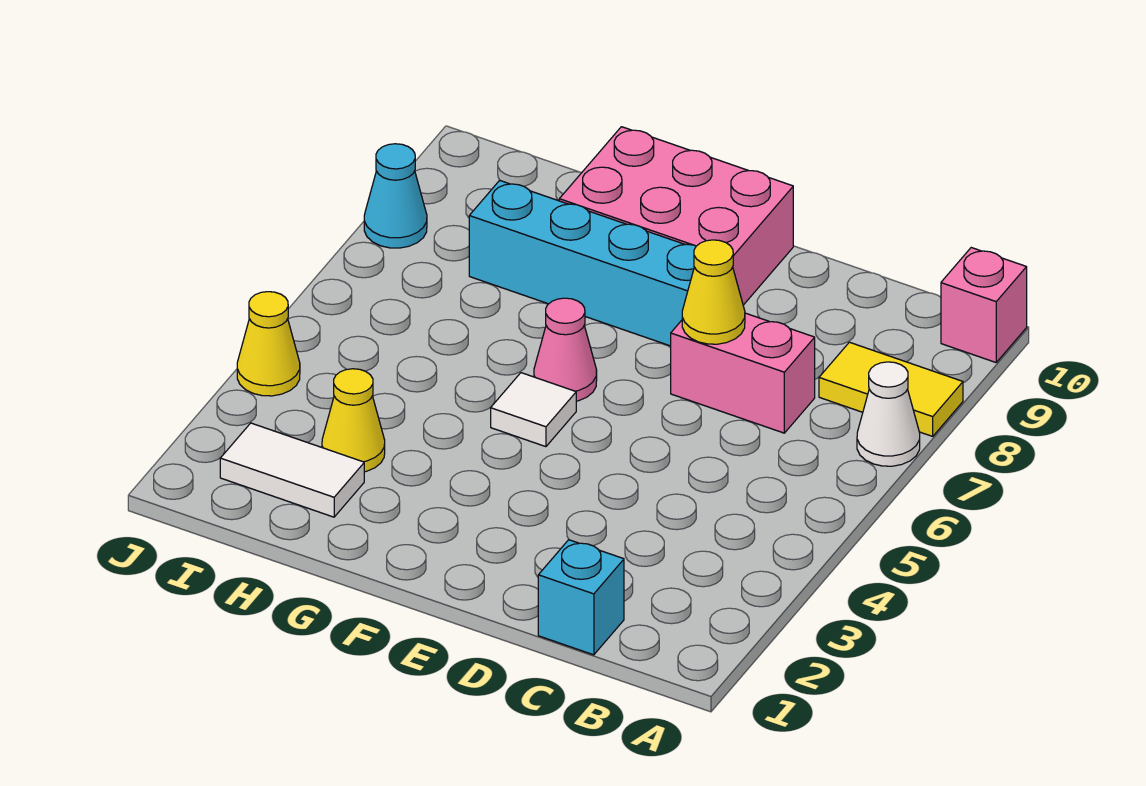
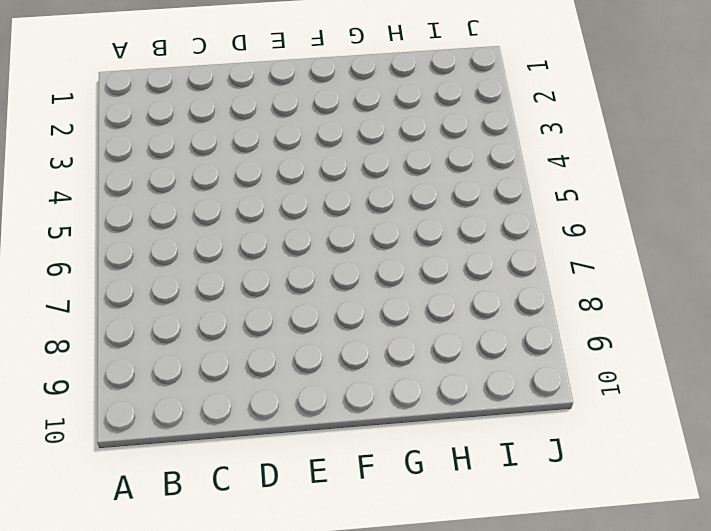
none -> white 1x1 cone [857,362,920,466]
none -> yellow 1x2 tile [819,342,963,436]
none -> pink 1x1 brick [941,248,1027,362]

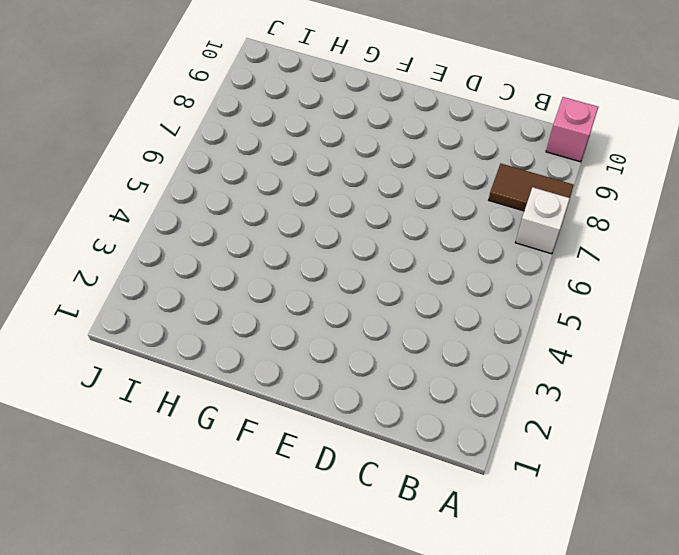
white 1x1 brick [515,187,570,254] -> white 1x1 cone [857,362,920,466]
brown 1x2 tile [489,164,574,211] -> yellow 1x2 tile [819,342,963,436]
none -> cyan 1x1 brick [538,540,624,655]
none -> pink 1x2 brick [671,313,815,433]
none -> cyan 1x4 brick [469,180,696,346]

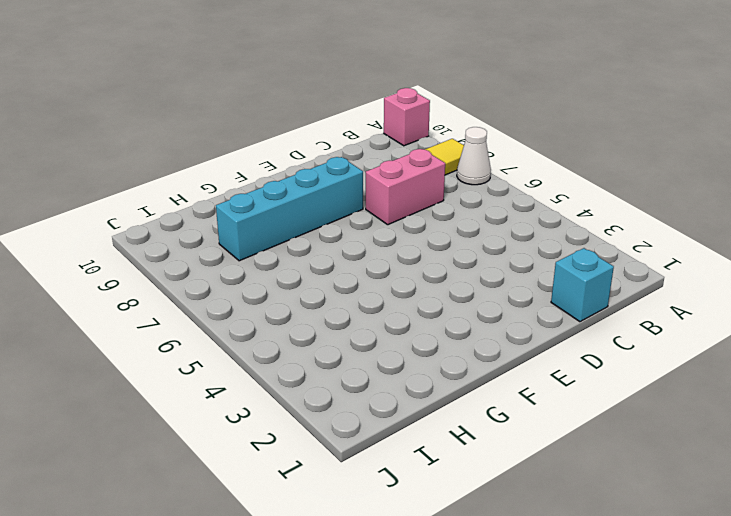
none -> pink 2x3 brick [559,127,793,305]
none -> white 1x1 tile [491,373,576,447]
none -> pink 1x1 cone [534,298,597,401]

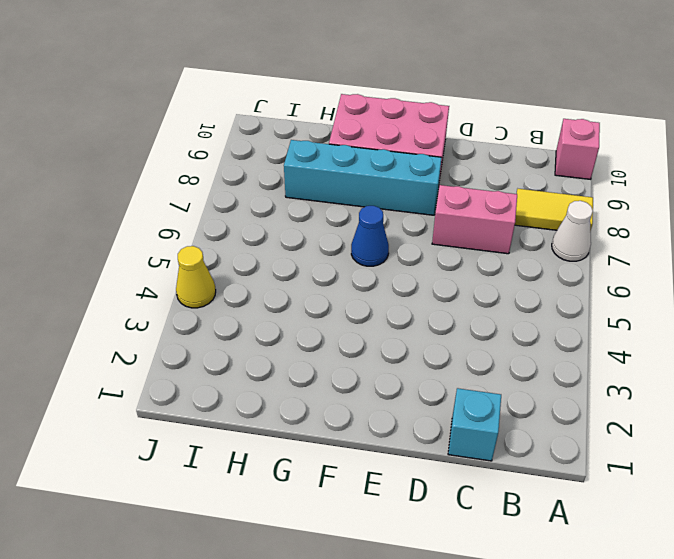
blue 1x1 cone [351,206,389,266] -> pink 1x1 cone [534,298,597,401]
none -> white 1x1 tile [491,373,576,447]
none -> white 1x2 tile [220,423,364,517]
none -> yellow 1x1 cone [322,369,385,472]

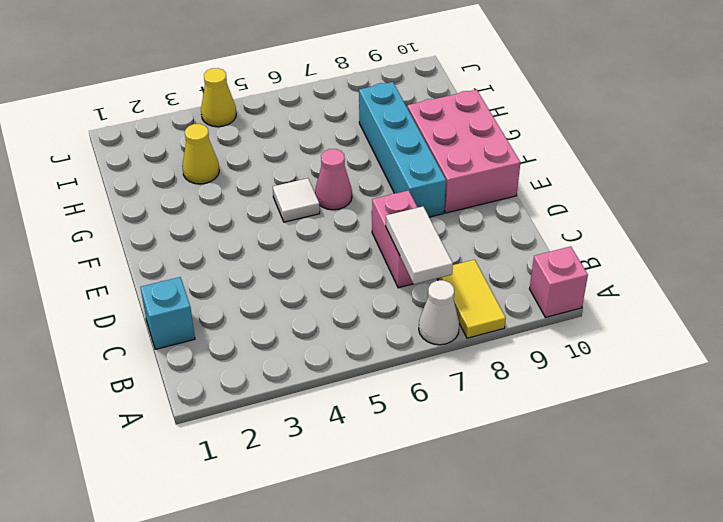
white 1x2 tile [386,207,453,284] -> white 1x2 tile moved to [220,423,364,517]
none -> cyan 1x1 cone [364,144,427,248]
none -> yellow 1x1 cone [682,240,745,344]

